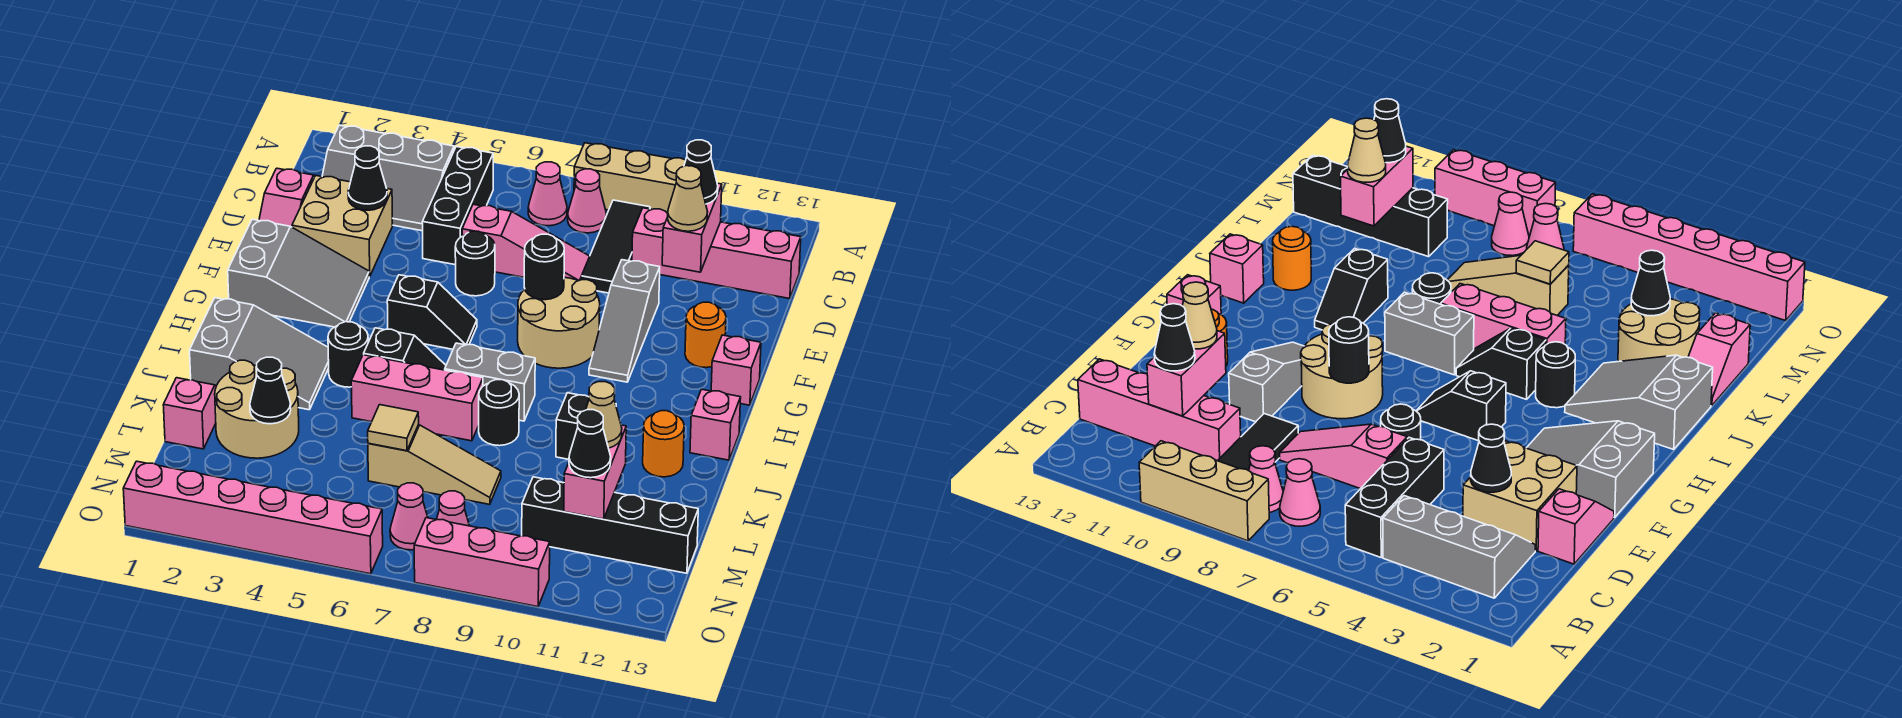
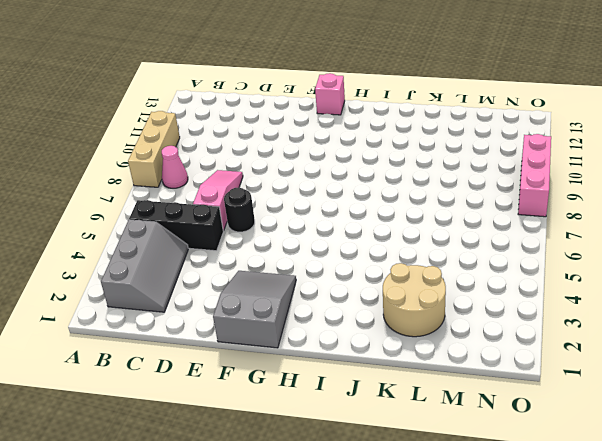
none -> pink 1x1 cone [528,162,567,226]
none -> black 1x3 tile [581,200,650,293]
none -> pink 1x4 brick [632,208,801,299]
none -> pink 1x2 slope [259,168,314,227]

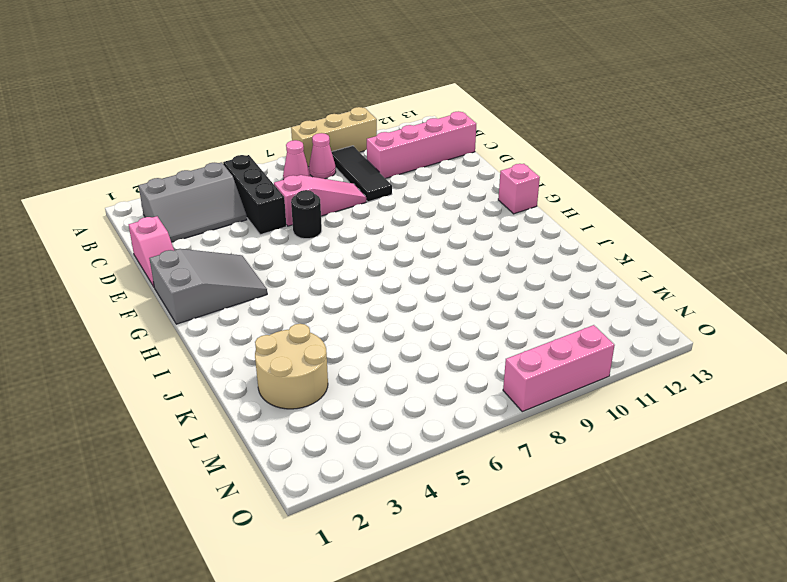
none -> tan 2x2 brick [292,176,393,276]
none -> grey 1x3 slope [589,260,660,382]
none -> tan 2x2 round brick [518,277,600,368]
none -> orange 1x1 round brick [685,302,726,368]

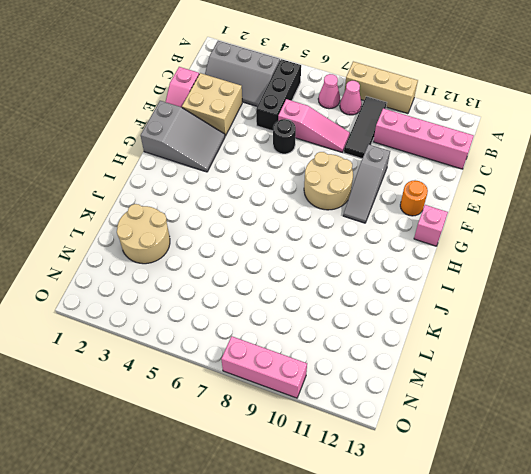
none -> black 1x2 slope [387,275,477,349]
none -> grey 2x3 slope [190,298,329,410]
none -> black 1x1 round brick [328,322,368,387]
none -> black 1x2 slope [364,328,446,370]

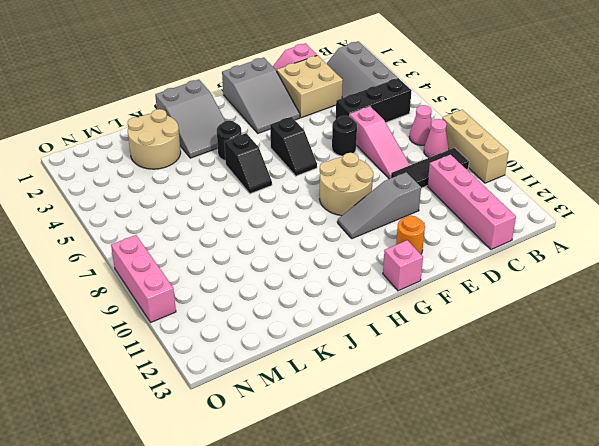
none -> grey 1x2 brick [445,343,535,421]
none -> black 1x2 slope [556,393,589,459]
none -> pink 1x1 brick [690,389,741,460]
none -> pink 1x3 brick [351,355,483,441]

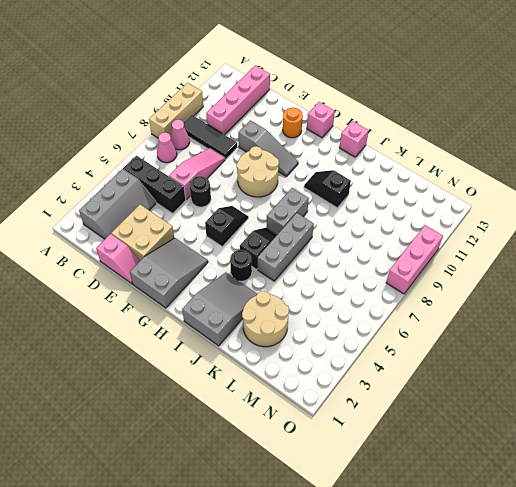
grey 1x3 brick [258,213,314,281] -> pink 1x3 brick [351,355,483,441]
none -> black 1x1 round brick [479,380,519,446]
none -> orange 1x1 round brick [643,411,684,477]
none -> pink 1x2 slope [163,378,217,449]
none -> tan 1x3 slope [368,425,501,504]

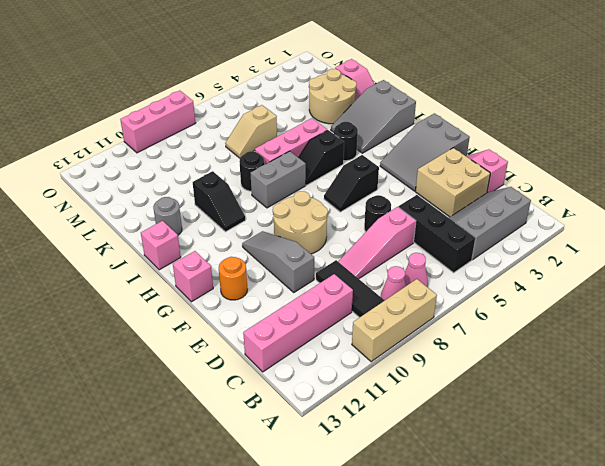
grey 1x1 round brick [153,197,182,235] -> orange 1x1 round brick [643,411,684,477]
tan 1x2 slope [225,105,277,158] -> tan 1x3 slope [368,425,501,504]
none -> black 1x4 brick [522,477,698,573]
none -> pink 1x1 cone [390,483,428,550]
none -> pink 1x1 cone [436,491,469,526]
none -> pink 1x6 brick [123,461,383,574]

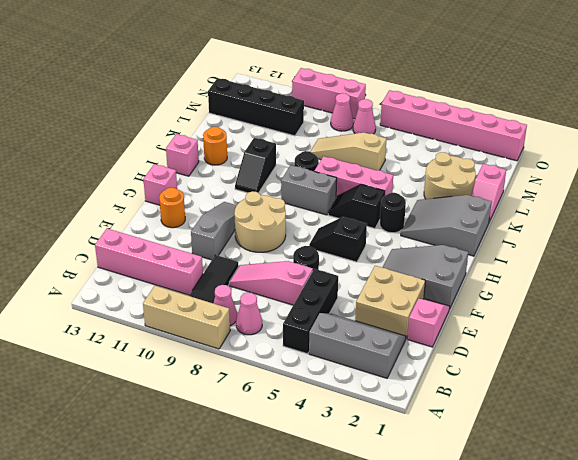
none -> pink 1x2 brick [662,183,722,272]
none -> black 1x1 cone [348,146,387,210]
none -> black 1x1 round brick [524,234,564,300]
none -> black 1x1 cone [250,357,291,424]

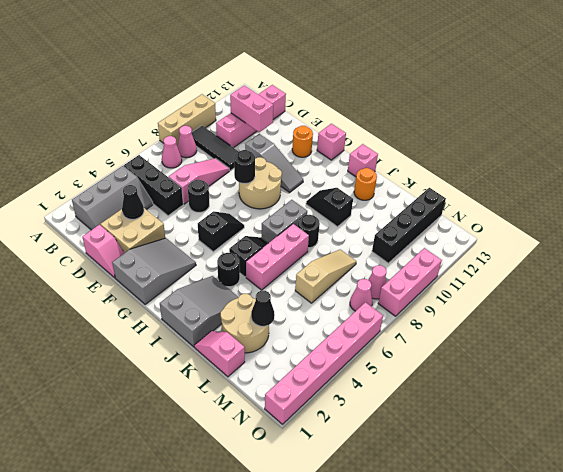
none -> tan 1x1 tile [368,405,419,451]
none -> pink 1x2 brick [564,425,626,519]
none -> black 1x1 cone [684,140,718,204]
none -> tan 1x1 cone [668,166,708,231]

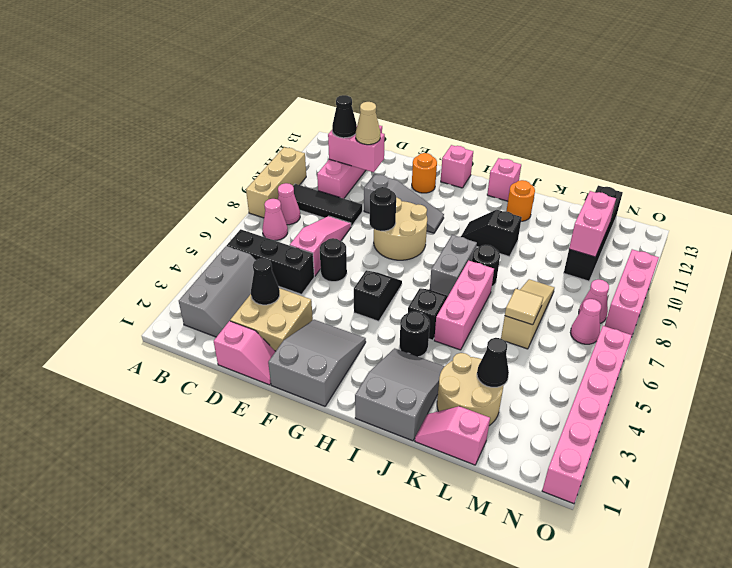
pink 1x2 brick [569,191,616,257] -> pink 1x2 brick turned to [564,425,626,519]
none -> tan 1x1 cone [586,382,622,448]
none -> black 1x1 cone [569,410,611,478]

